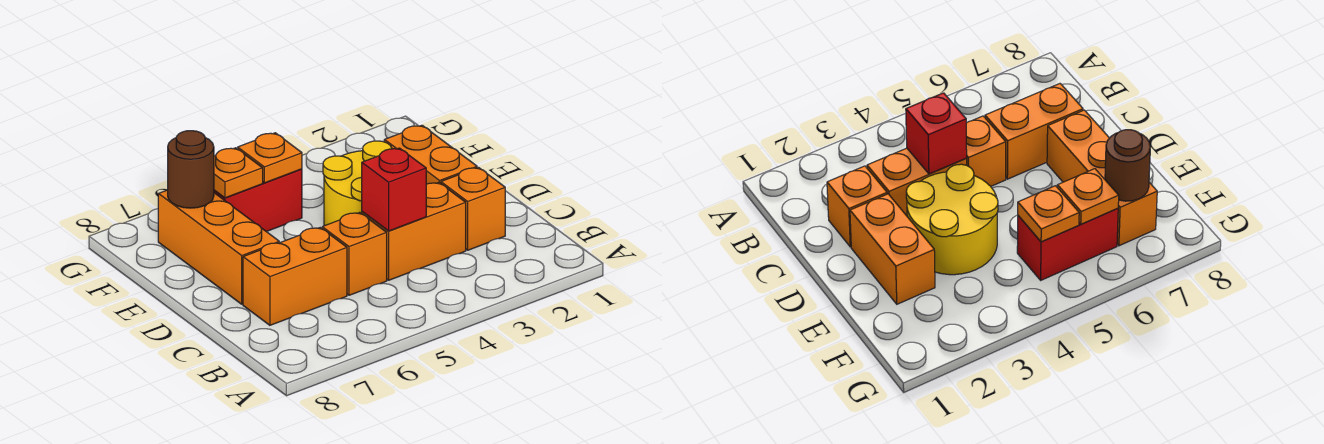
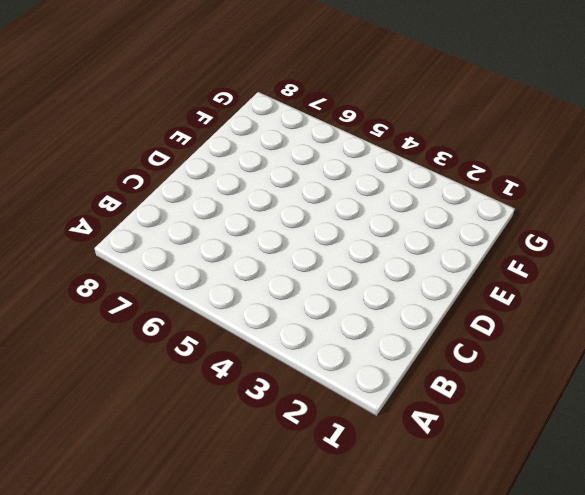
none -> orange 1x1 brick [441,167,505,250]
none -> orange 1x2 brick [362,182,466,280]
none -> orange 1x1 brick [322,212,387,295]

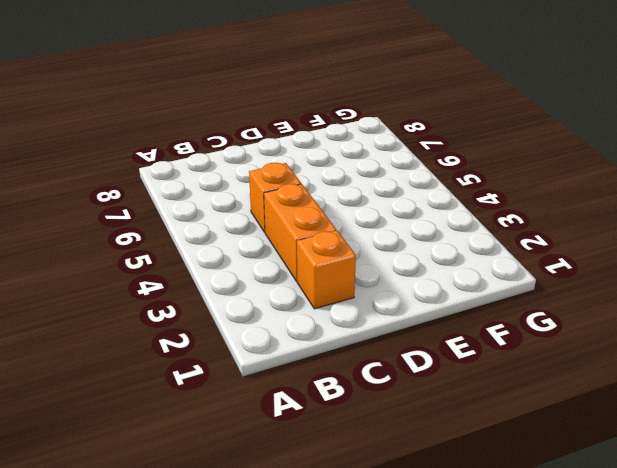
none -> orange 1x2 brick [243,228,347,325]
none -> orange 1x2 brick [384,125,477,184]
none -> yellow 2x2 round brick [323,141,392,226]

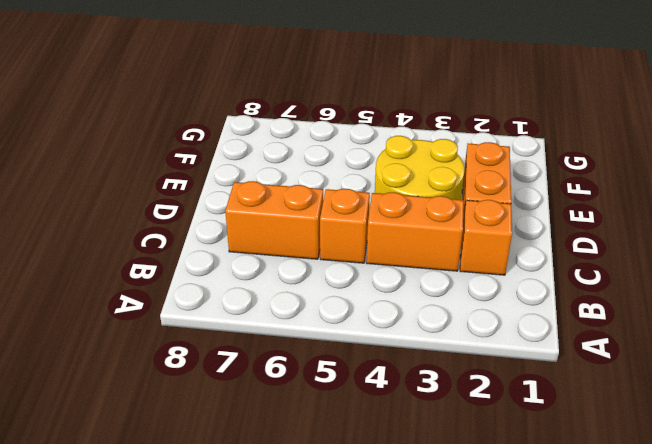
none -> orange 1x3 brick [158,190,279,304]
none -> red 1x2 brick [214,169,302,232]
none -> red 1x1 brick [362,148,426,231]

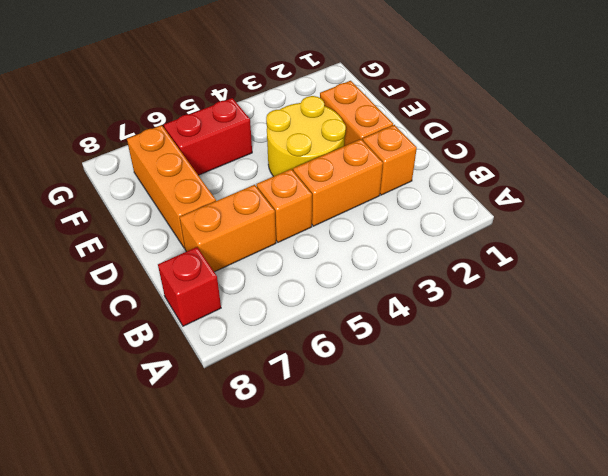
red 1x1 brick [158,247,221,326] -> red 1x1 brick moved to [362,148,426,231]
none -> orange 1x1 plate [238,133,302,183]
none -> orange 1x1 plate [214,148,263,198]
none -> brown 1x1 round brick [168,131,214,208]

